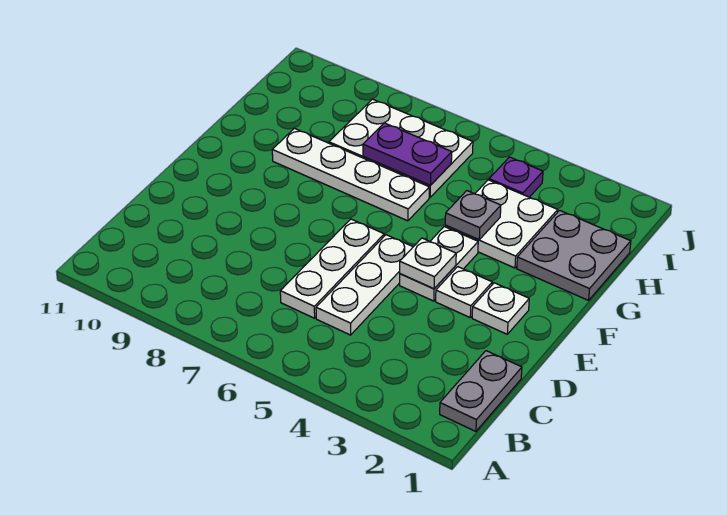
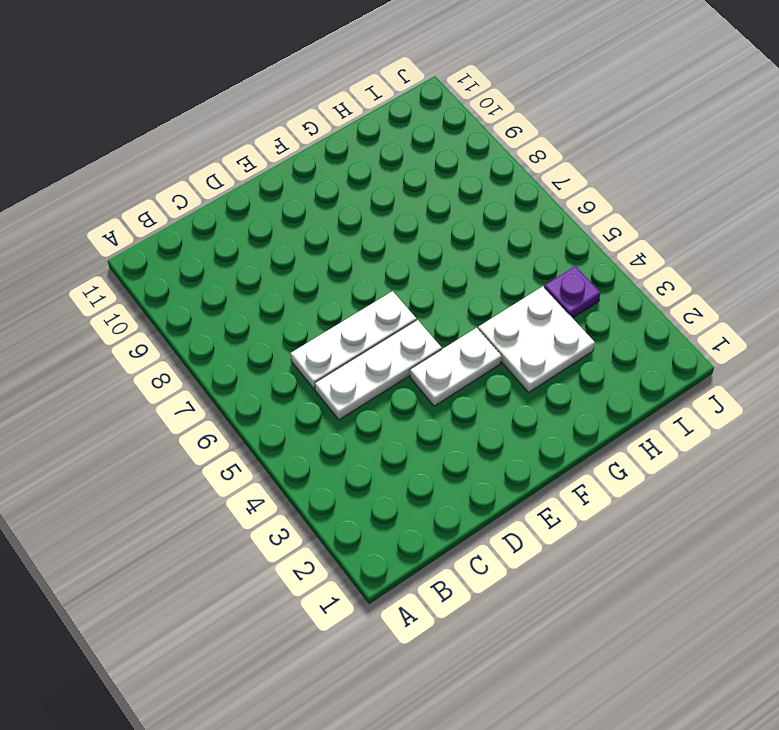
none -> grey 1x2 plate [440,351,522,431]
none -> white 1x1 plate [472,283,529,334]
none -> white 1x1 plate [436,267,492,317]

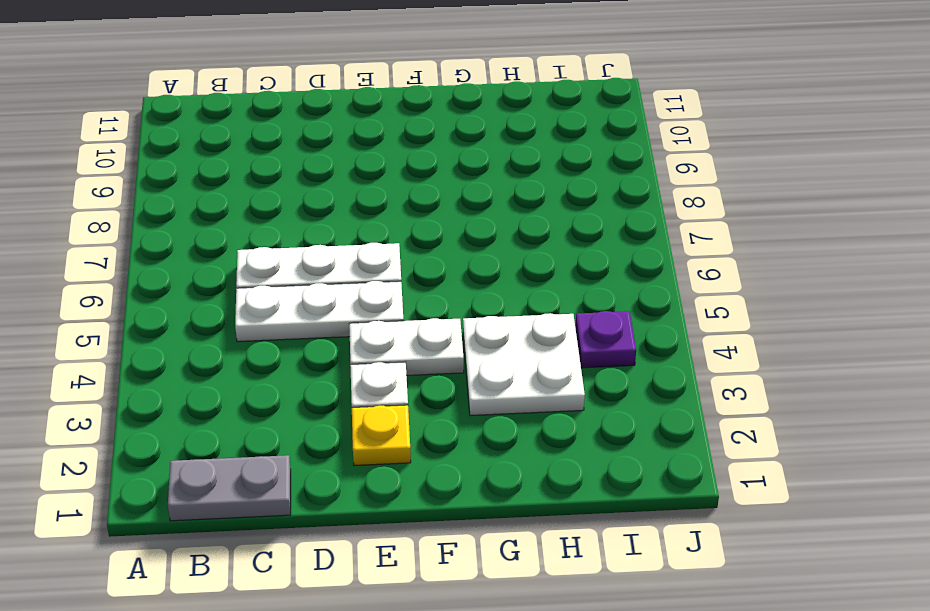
yellow 1x1 plate [352,405,411,466] -> white 1x1 plate [472,283,529,334]
none -> grey 2x2 plate [517,210,631,300]
none -> white 1x4 plate [272,128,429,221]
none -> white 2x3 plate [329,99,473,197]

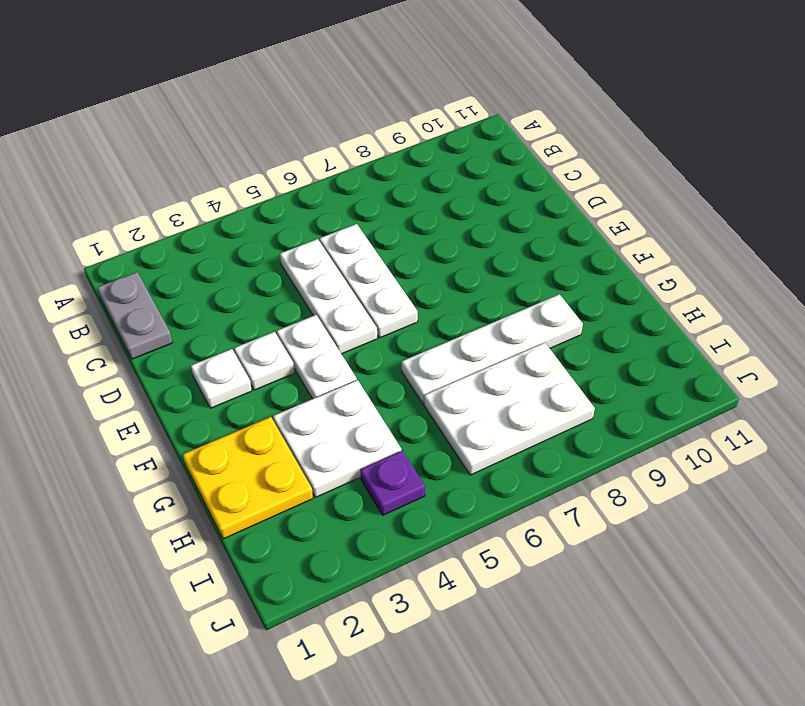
yellow 2x2 plate [183,417,313,539] -> grey 2x2 plate [517,210,631,300]
none -> white 1x1 plate [400,238,456,289]
none -> grey 1x1 plate [445,191,501,240]
none -> purple 1x2 plate [363,123,452,185]

